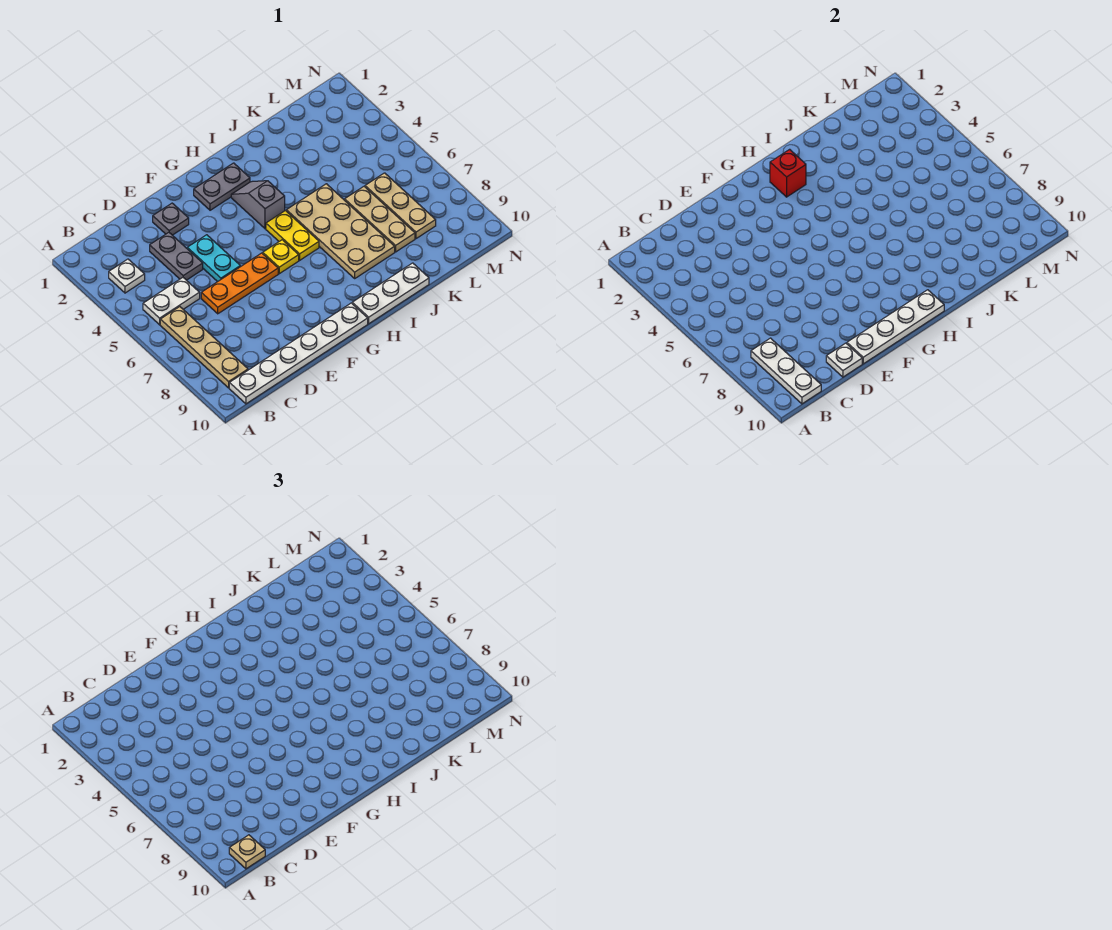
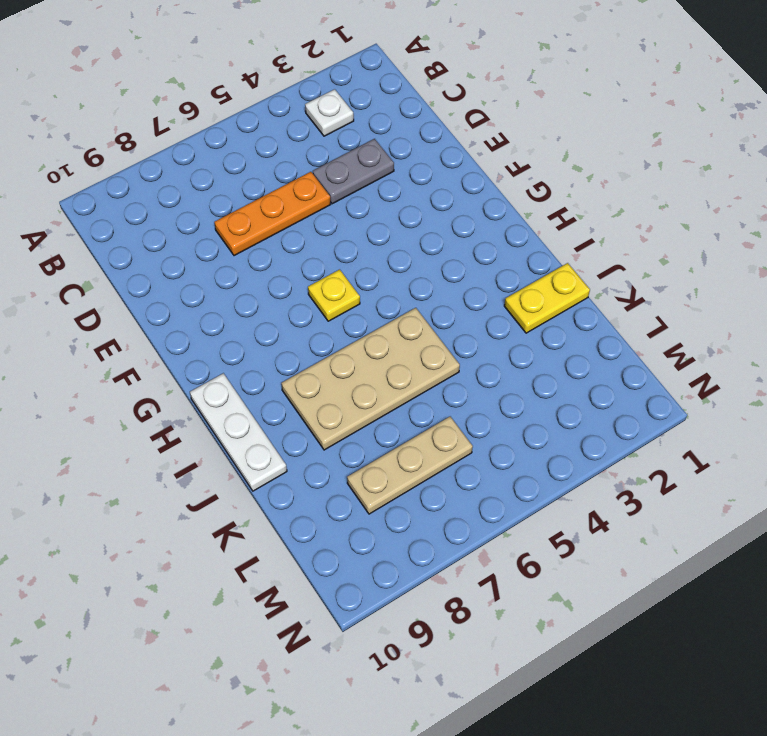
orange 1x3 plate [214,172,331,256] -> orange 1x3 plate turned to [201,253,278,314]
yellow 1x2 plate [504,263,590,333] -> yellow 1x2 plate moved to [266,211,319,260]
none -> white 1x2 plate [143,278,200,325]
none -> tan 1x4 plate [160,307,248,388]
none -> white 1x6 plate [229,303,368,404]

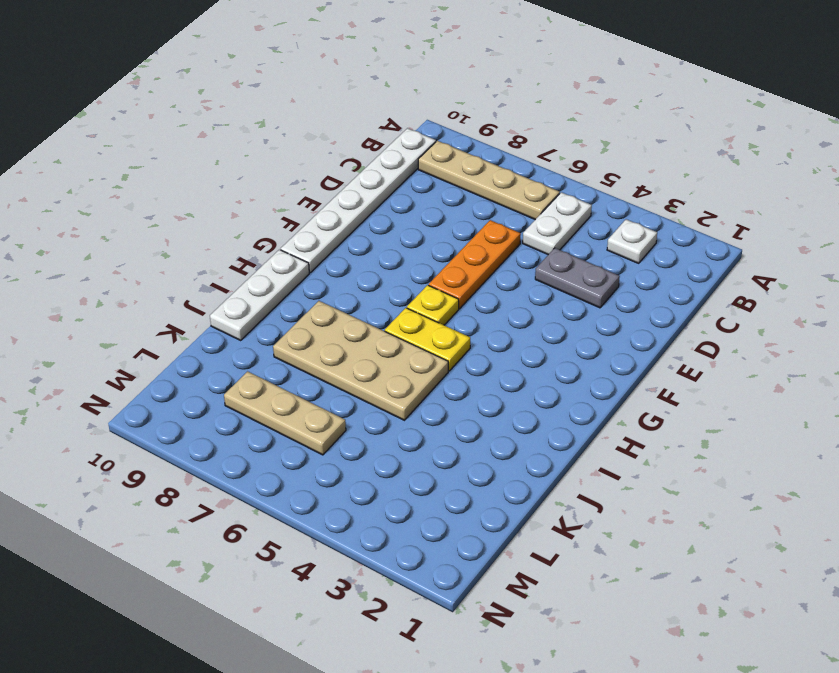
none -> grey 1x1 plate [153,203,189,235]
none -> cyan 1x2 plate [187,235,240,282]
none -> grey 1x2 plate [194,163,250,210]

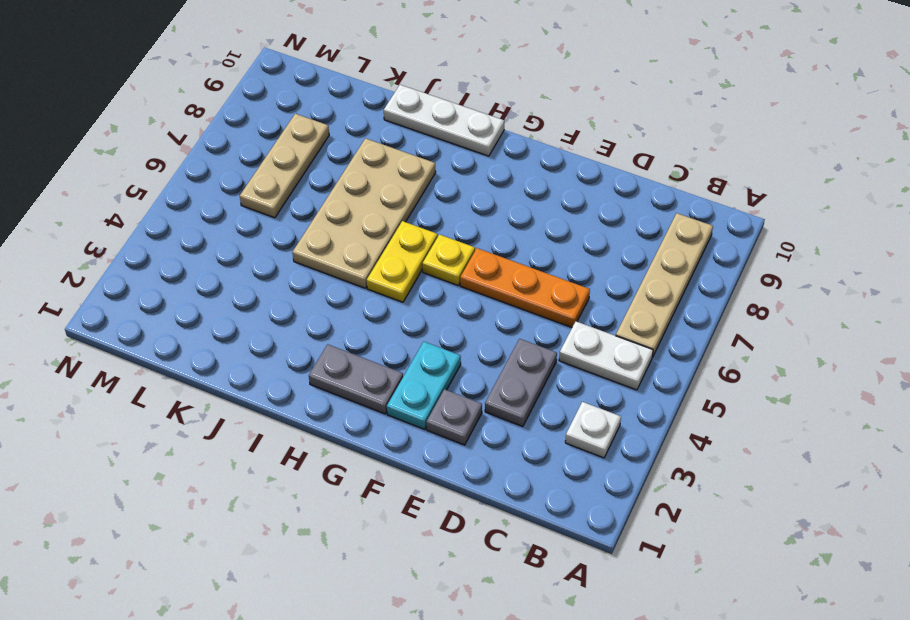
cyan 1x2 plate [387,342,461,430] -> cyan 1x2 plate moved to [187,235,240,282]
none -> white 1x6 plate [229,303,368,404]
none -> grey 1x2 slope [231,181,285,229]
none -> tan 1x3 plate [345,187,415,252]

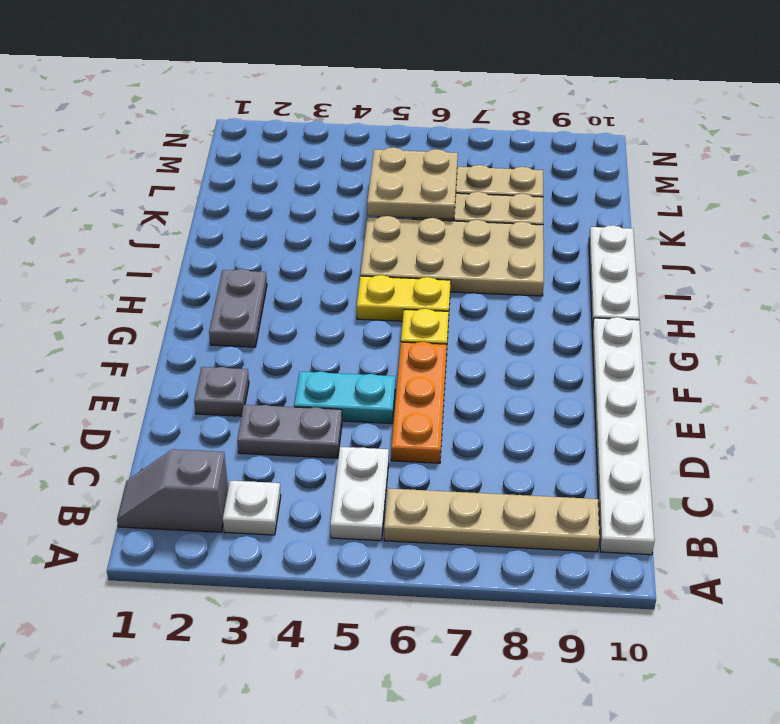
grey 1x2 slope [117,449,228,532] -> grey 1x2 slope moved to [231,181,285,229]
tan 2x2 plate [367,147,458,219] -> none
none -> white 1x3 plate [751,338,821,404]
none -> white 1x1 plate [826,343,862,377]
none -> white 1x4 plate [847,290,944,364]

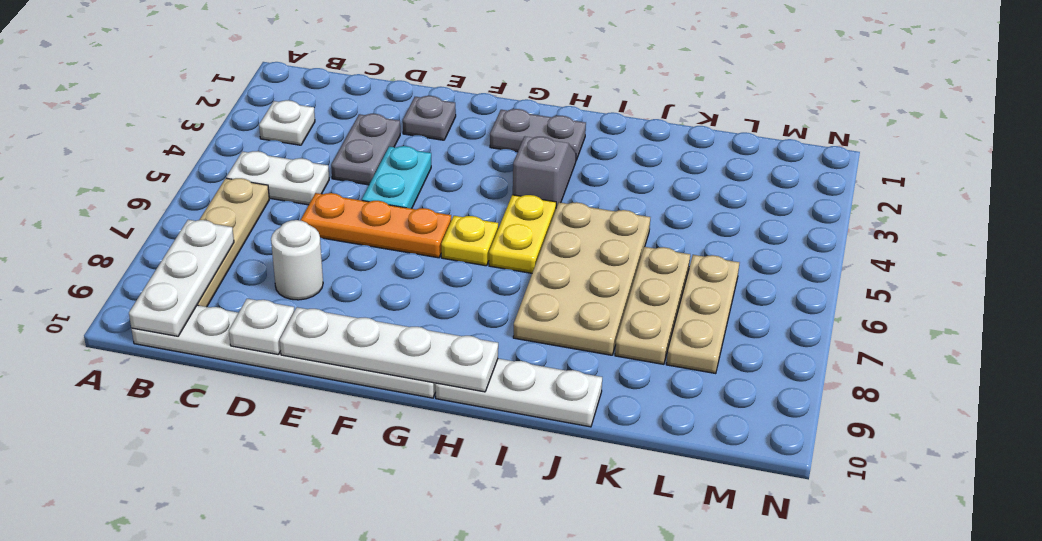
white 1x1 round brick [271,220,323,300] -> none
none -> red 1x1 brick [770,149,806,197]
none -> tan 1x1 plate [229,835,265,869]

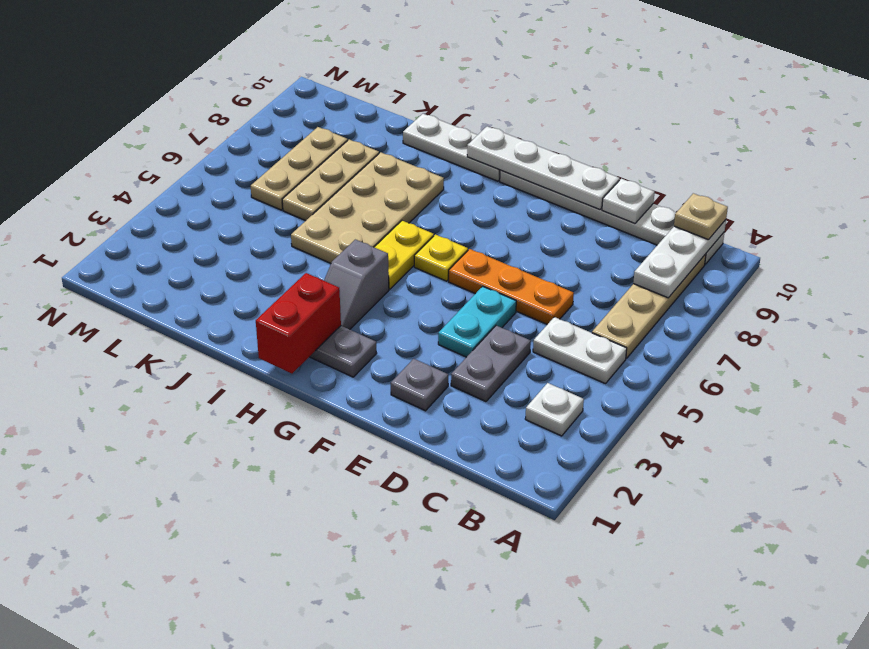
red 1x2 brick [256,273,341,374] -> red 1x1 brick [770,149,806,197]

